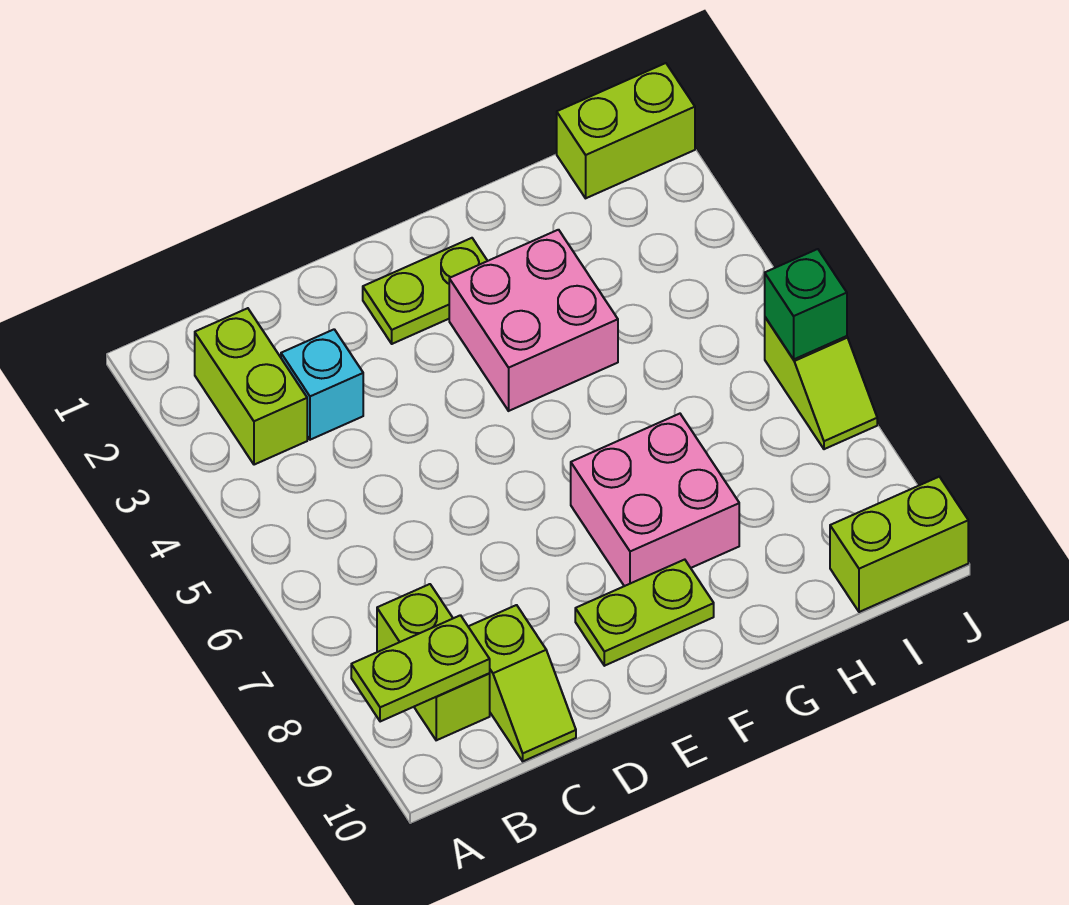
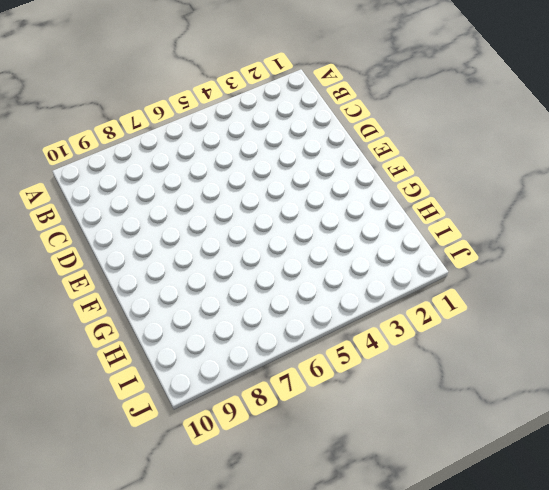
none -> lime 1x2 brick [195,308,307,465]
none -> lime 1x2 brick [377,584,490,740]
none -> cyan 1x1 brick [281,329,363,440]

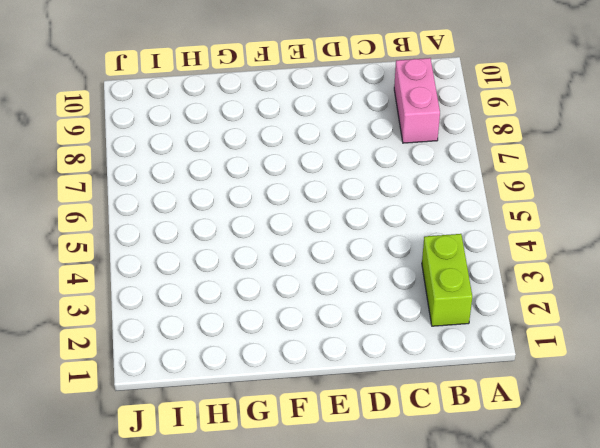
pink 1x2 brick [394,58,440,143] -> lime 1x2 brick [377,584,490,740]
none -> cyan 1x1 brick [281,329,363,440]
none -> lime 1x2 slope [468,605,576,761]
none -> lime 1x2 plate [363,238,487,344]

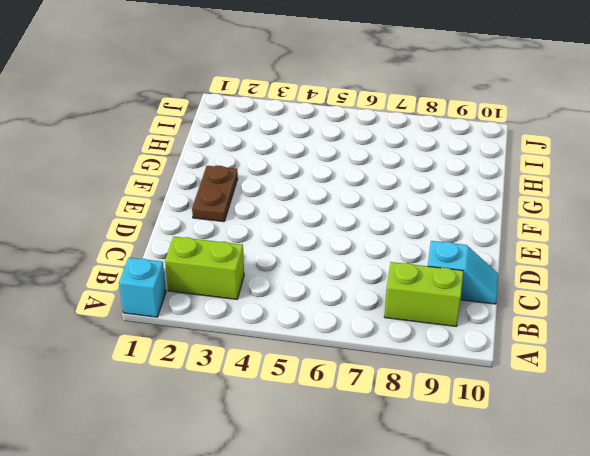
cyan 1x1 brick [119,258,166,317] -> cyan 1x1 brick moved to [281,329,363,440]
cyan 1x2 slope [428,241,498,304] -> lime 1x2 slope [468,605,576,761]
brown 1x2 plate [192,166,238,222] -> lime 1x2 plate [363,238,487,344]
none -> lime 1x2 plate [575,560,714,666]
none -> pink 2x2 brick [449,230,618,411]
none -> pink 2x2 brick [571,414,739,586]

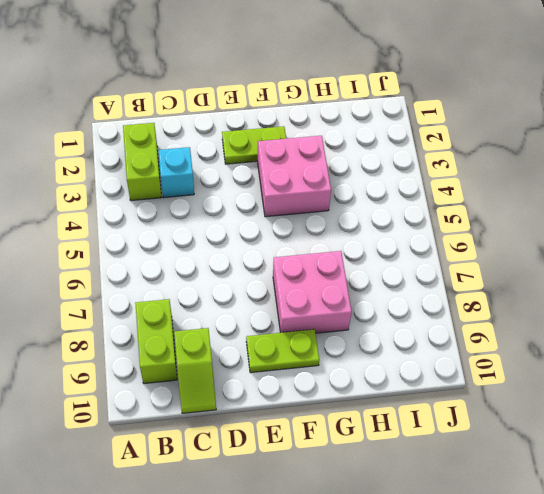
none -> lime 1x2 brick [557,63,695,198]
none -> lime 1x2 brick [830,477,968,612]
none -> lime 1x2 slope [765,317,877,449]

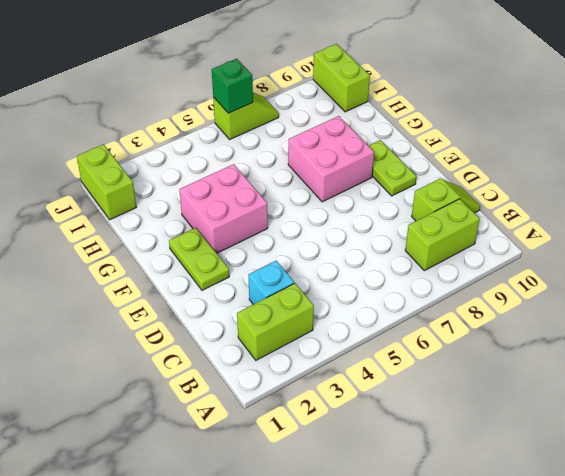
none -> lime 1x2 plate [351,615,490,722]

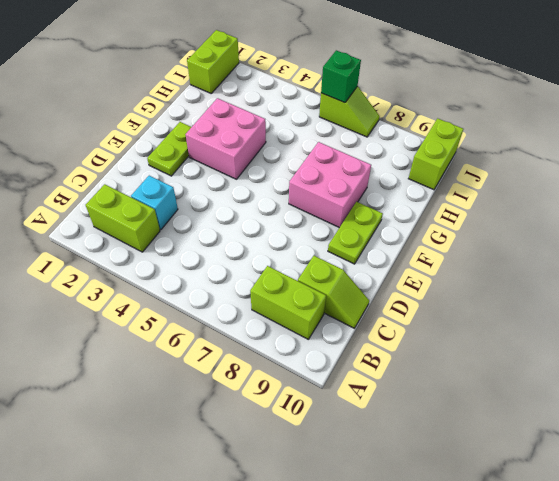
none -> lime 1x2 plate [351,615,490,722]

